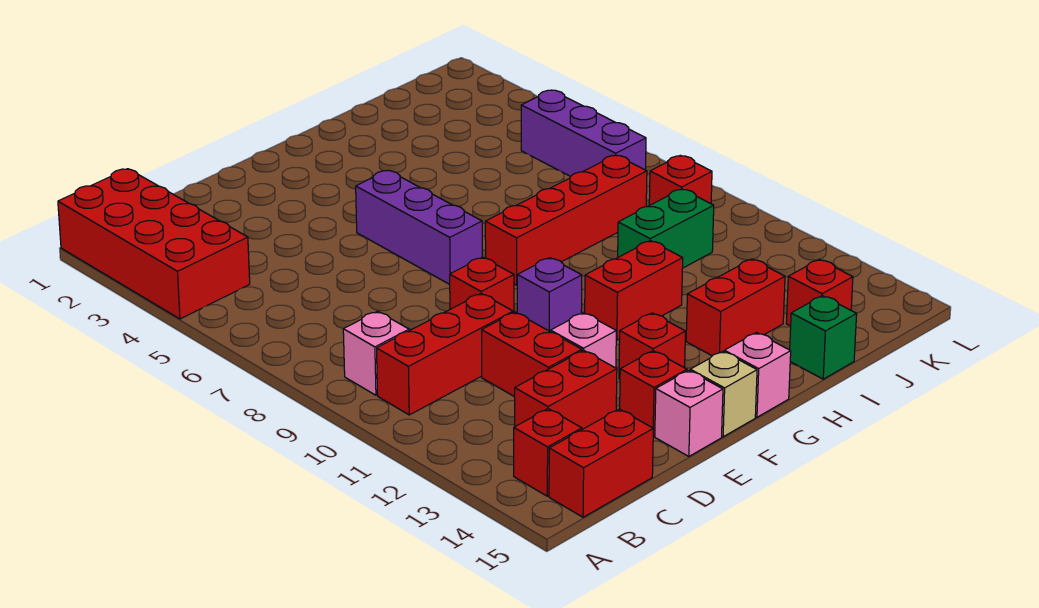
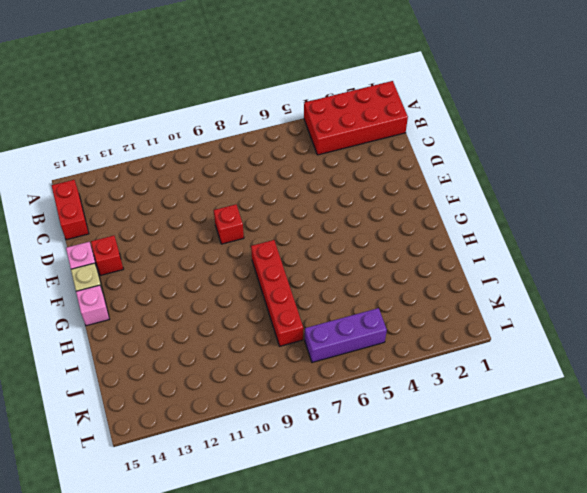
none -> pink 1x1 brick [343,311,409,395]
none -> red 1x3 brick [377,294,513,415]
none -> red 1x1 brick [514,409,582,496]

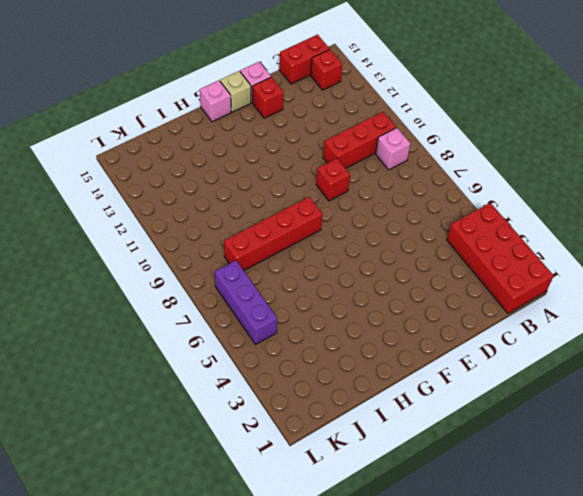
none -> red 1x2 brick [515,350,617,429]
none -> red 1x2 brick [482,312,582,397]
none -> pink 1x1 brick [551,313,616,368]

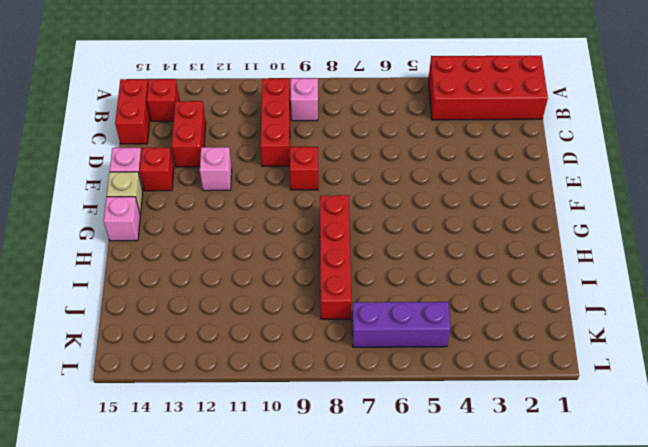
none -> red 1x2 brick [482,312,582,397]
none -> purple 1x3 brick [356,171,482,284]
none -> purple 1x1 brick [517,258,582,332]

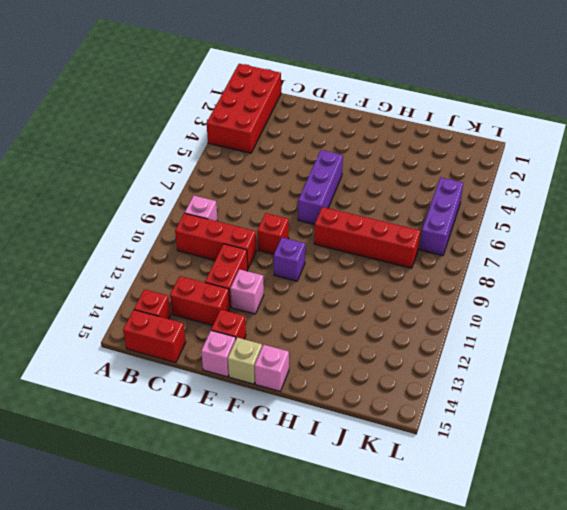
none -> red 1x1 brick [619,313,686,379]
none -> red 1x2 brick [585,241,683,340]
none -> red 1x2 brick [686,259,785,356]

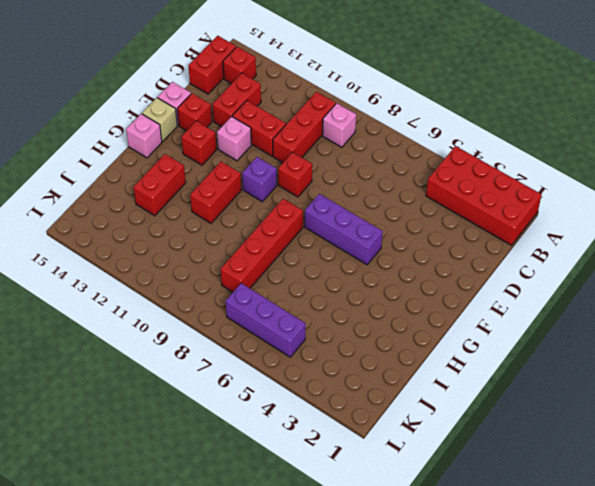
none -> green 1x2 brick [618,189,714,268]
none -> green 1x1 brick [790,296,857,379]
none -> red 1x1 brick [786,260,853,326]

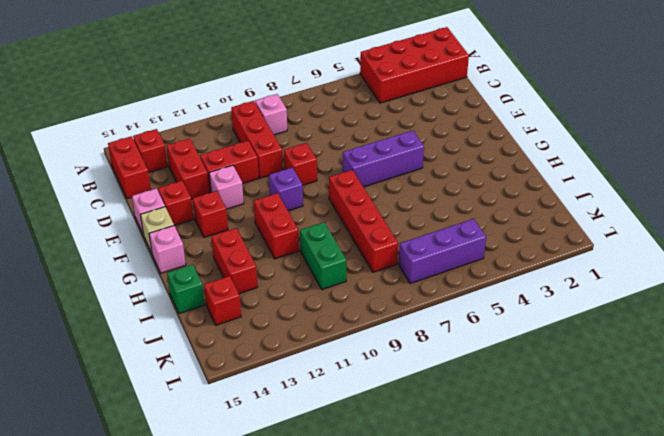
none -> red 1x1 brick [649,155,712,205]

